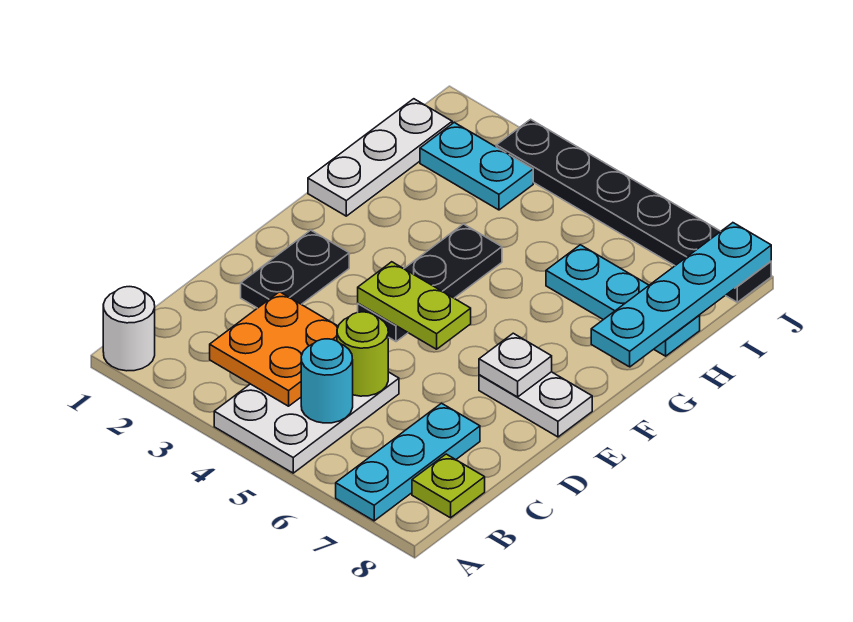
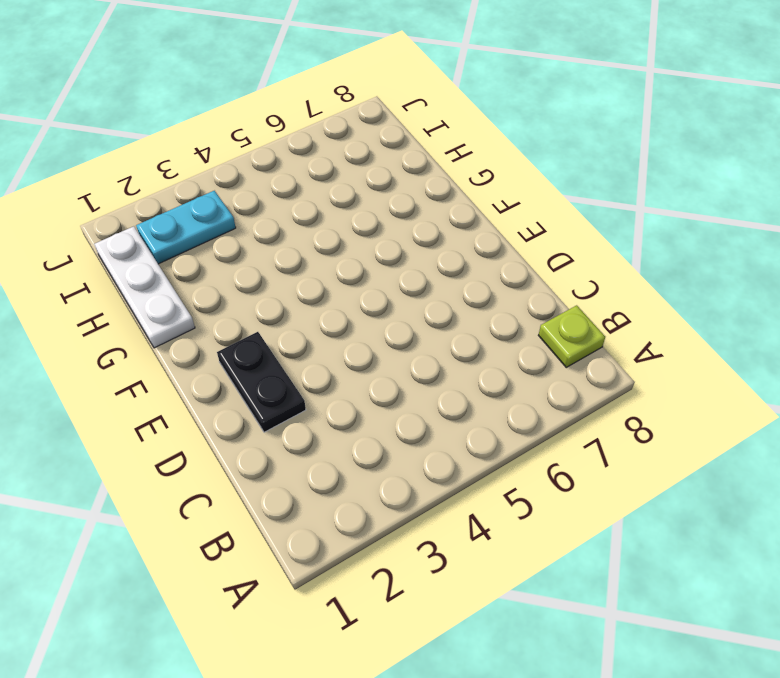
none -> white 1x1 round brick [103,287,155,371]
none -> white 2x3 plate [214,372,399,473]
none -> cyan 1x3 plate [336,403,480,521]

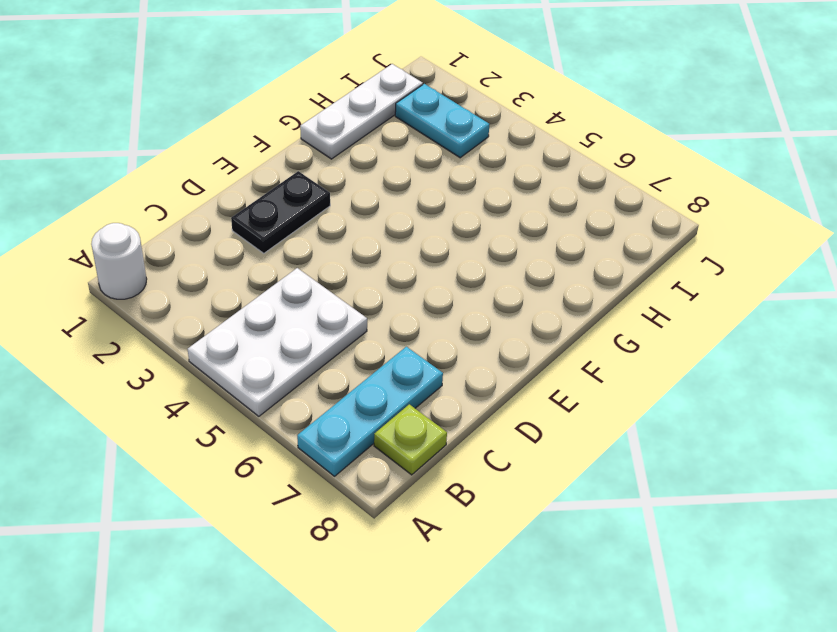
none -> black 1x3 plate [358,224,502,342]
none -> white 1x2 plate [479,372,592,437]
none -> cyan 1x3 plate [546,245,700,356]

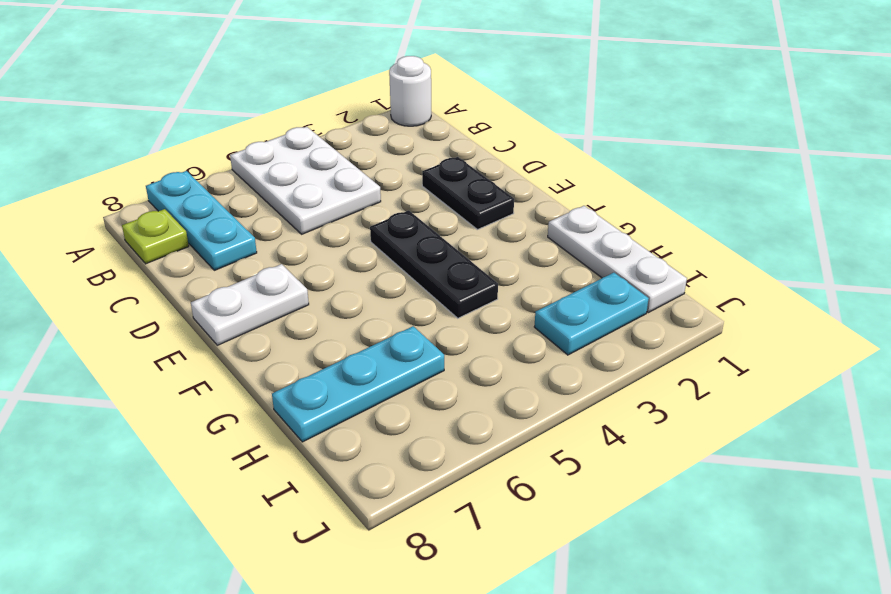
none -> black 1x6 plate [496,119,771,302]
none -> orange 2x2 plate [210,292,338,406]
none -> cyan 1x1 round brick [301,339,353,423]

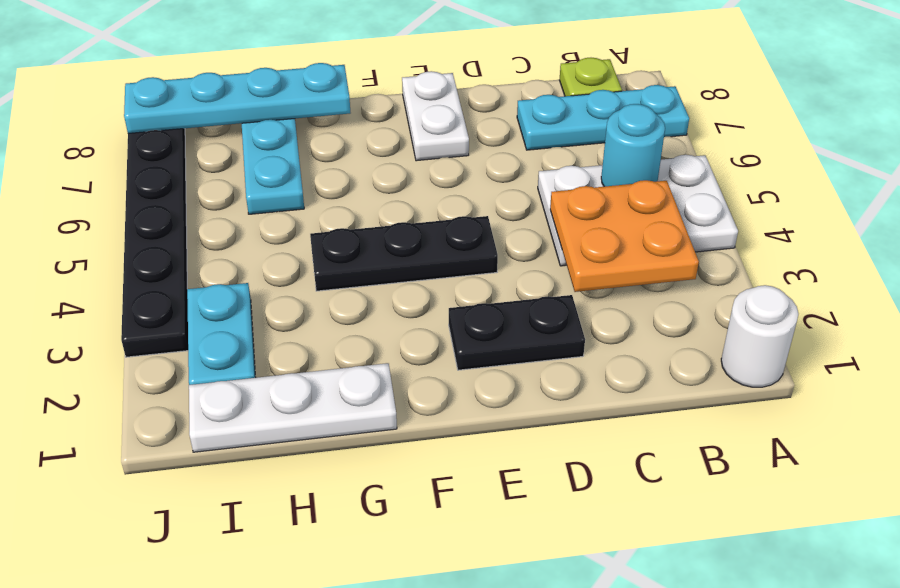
none -> lime 1x1 round brick [337,312,388,396]
none -> lime 1x2 plate [358,262,471,349]
none -> white 1x1 plate [479,333,552,397]

